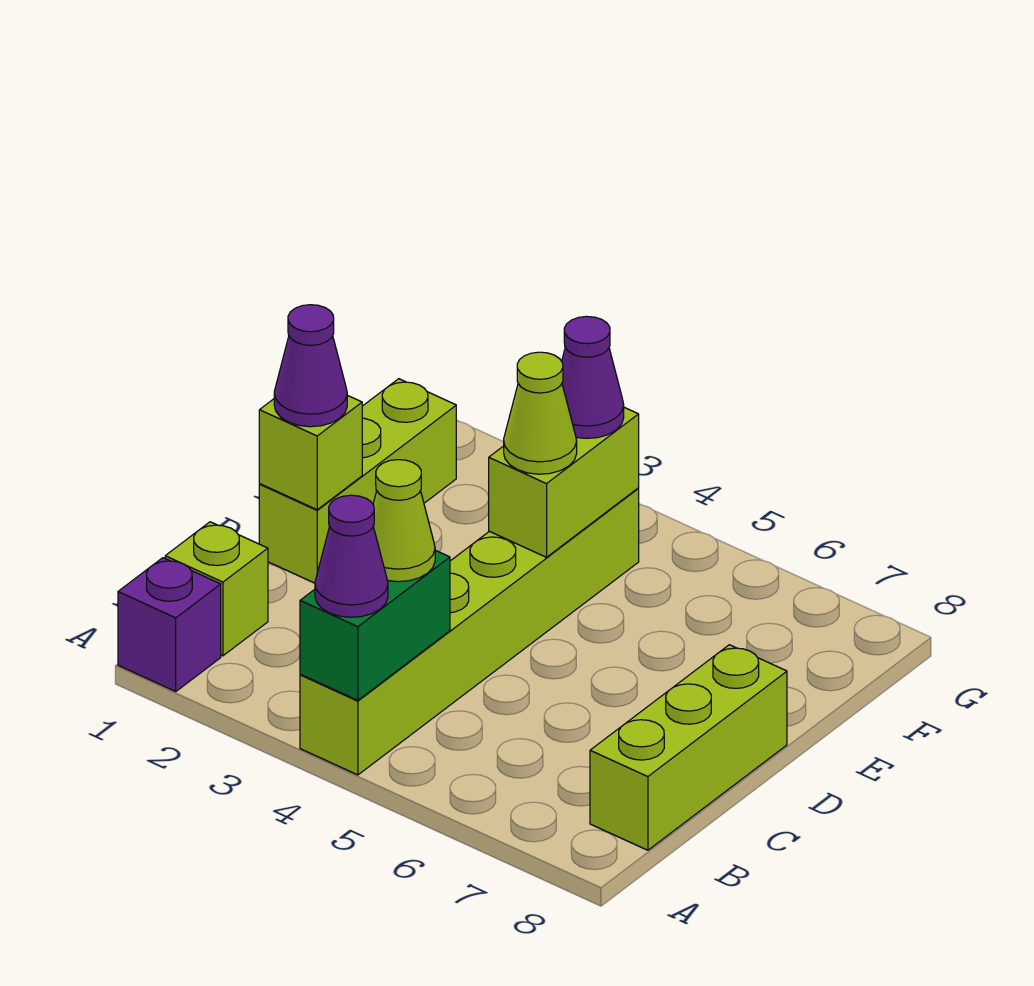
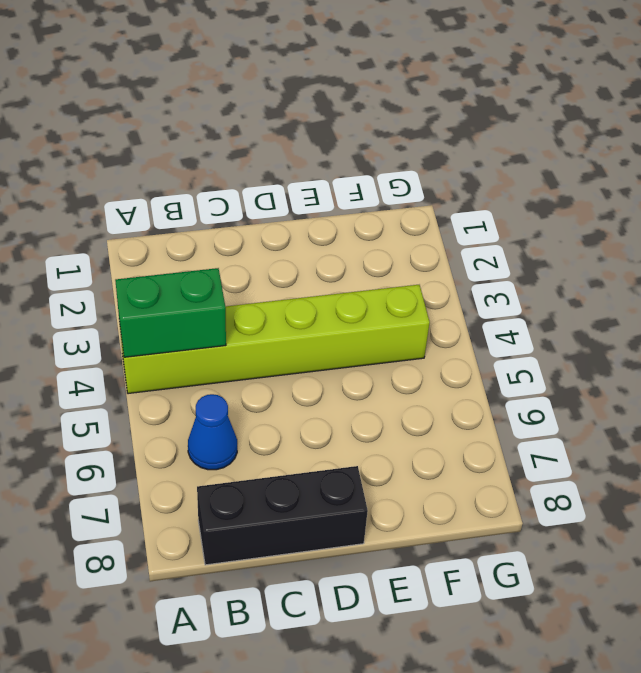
blue 1x1 cone [188,394,237,470] -> none
black 1x3 brick [197,466,368,565] -> lime 1x3 brick [590,645,787,850]
none -> purple 1x1 brick [118,558,221,691]
none -> lime 1x1 brick [165,522,268,656]
none -> lime 1x3 brick [259,379,456,583]

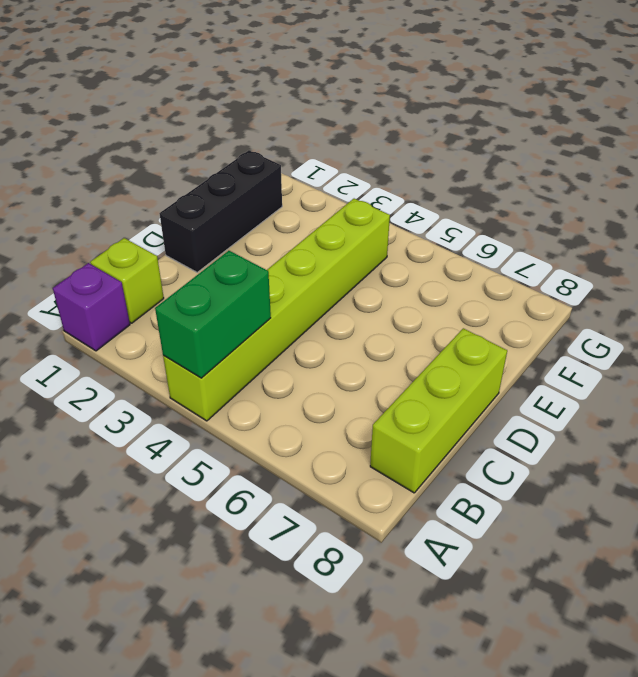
black 1x3 brick [159,150,282,272] -> lime 1x3 brick [259,379,456,583]
none -> lime 1x1 brick [259,395,362,510]
none -> lime 1x2 brick [489,407,639,557]
none -> purple 1x1 cone [315,495,388,617]

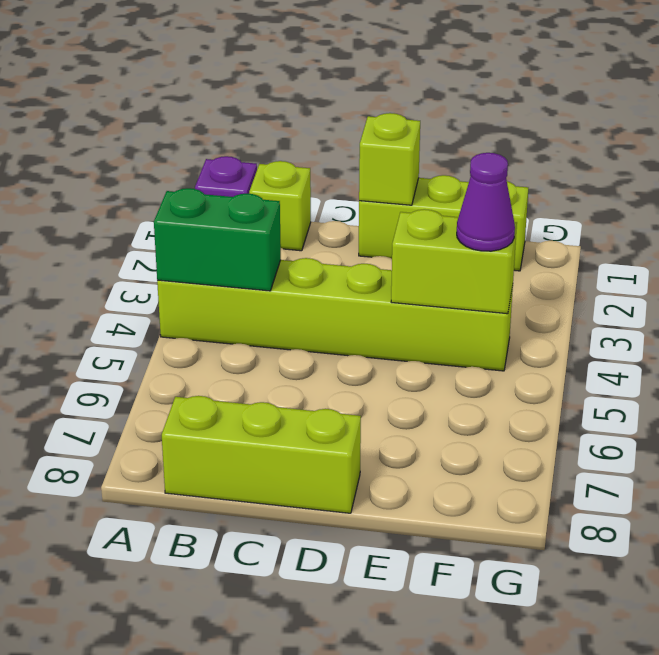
none -> purple 1x1 cone [315,495,388,617]
none -> lime 1x1 cone [373,460,435,582]
none -> purple 1x1 cone [274,305,347,427]

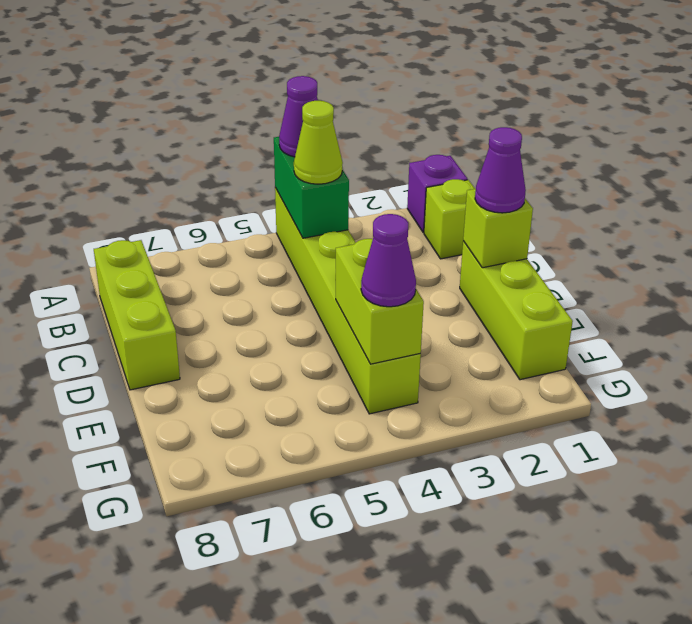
none -> lime 1x1 cone [504,352,577,474]

